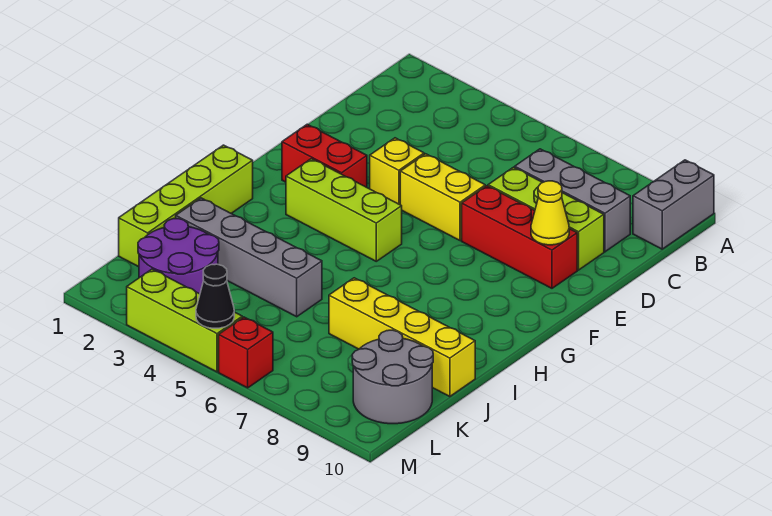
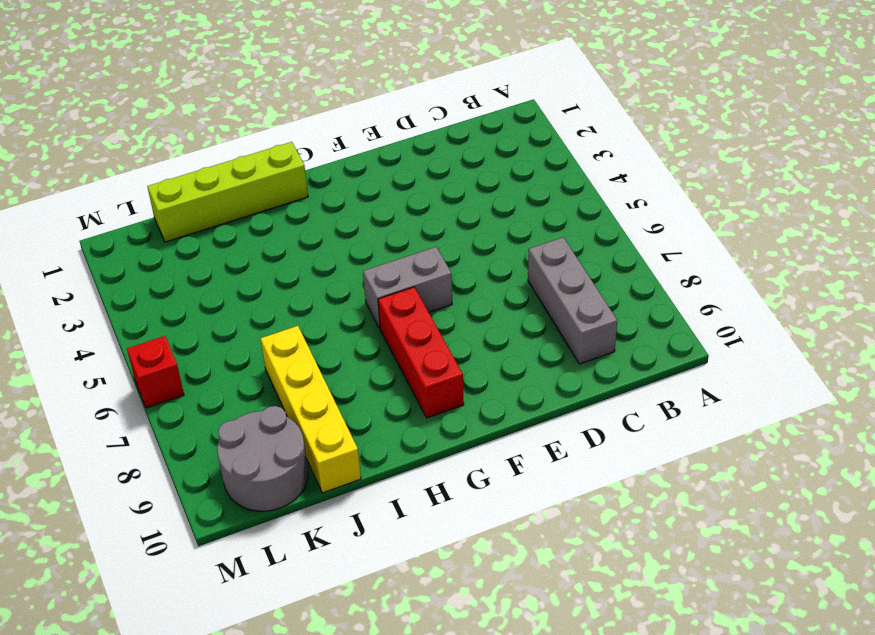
grey 1x2 brick [363,247,452,328] -> grey 1x2 brick moved to [633,160,714,249]
red 1x3 brick [378,287,464,418] -> red 1x3 brick moved to [462,186,577,288]
none -> lime 1x3 brick [488,167,604,270]
none -> yellow 1x1 brick [370,138,424,205]
none -> yellow 1x2 brick [400,154,485,241]

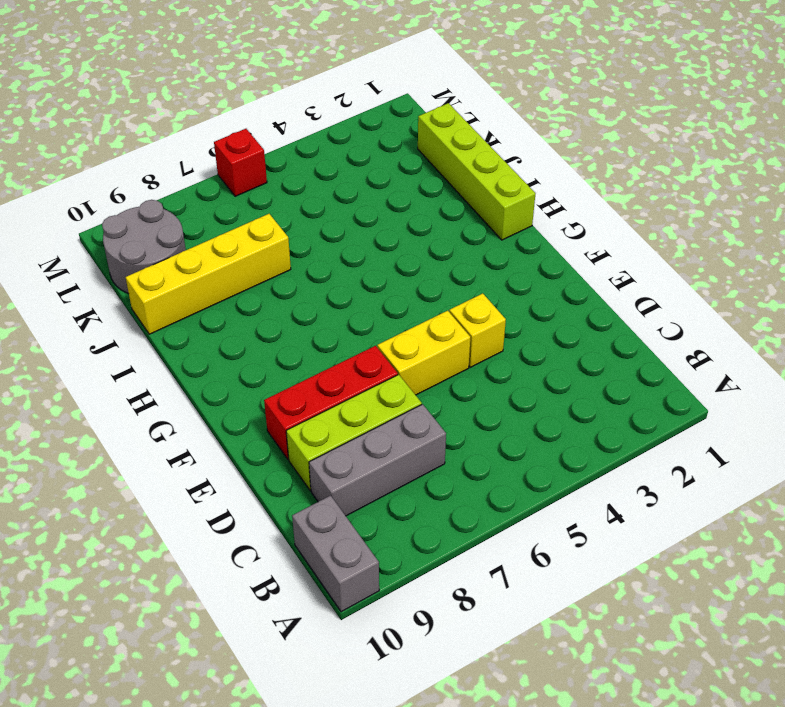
none -> red 1x2 brick [282,124,367,187]
none -> lime 1x3 brick [286,159,402,261]
none -> grey 1x4 brick [176,198,322,317]

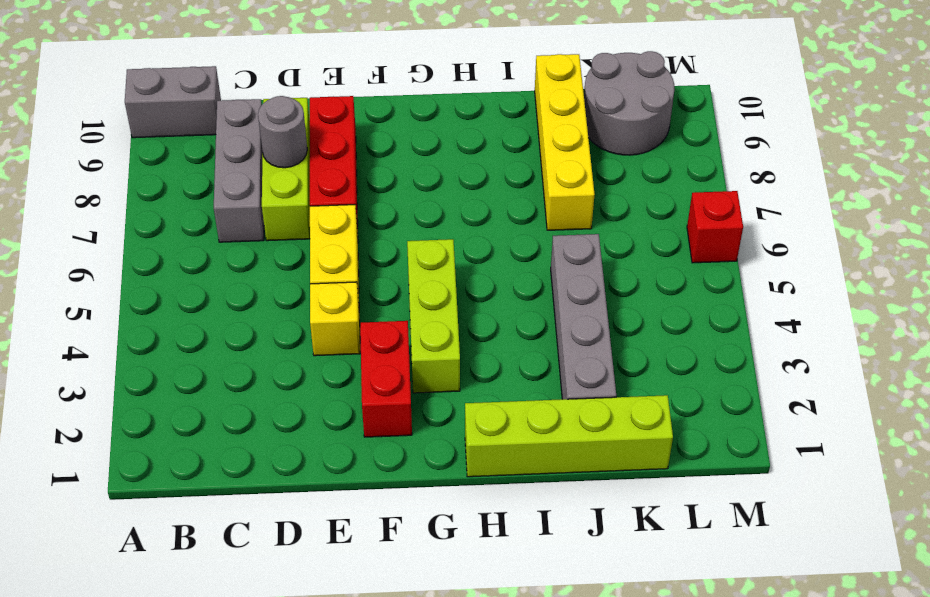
grey 1x1 round brick [258,96,307,168] -> none
none -> purple 2x2 round brick [138,219,219,294]
none -> lime 1x3 brick [127,269,242,372]
none -> yellow 1x1 cone [531,181,569,245]

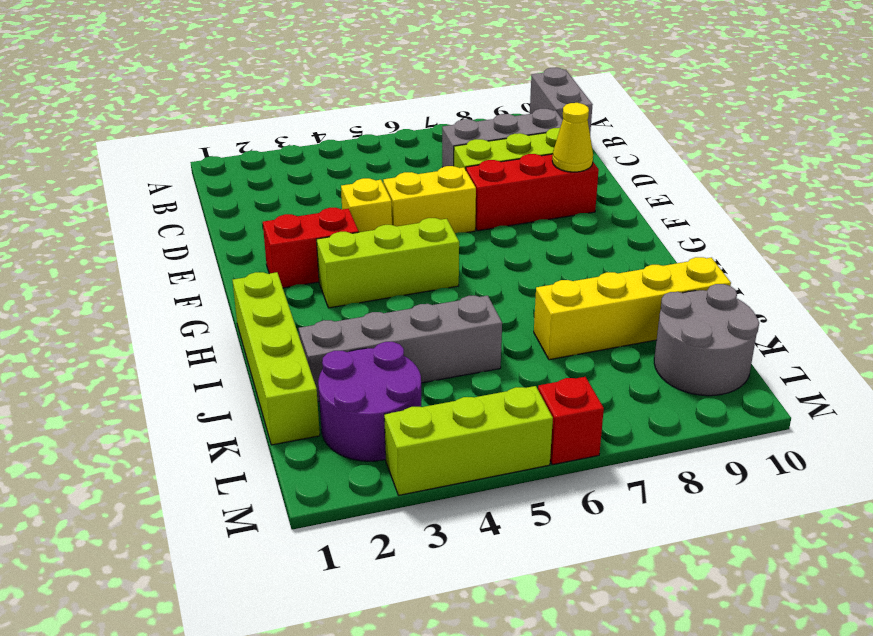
none -> black 1x1 cone [196,264,234,328]

